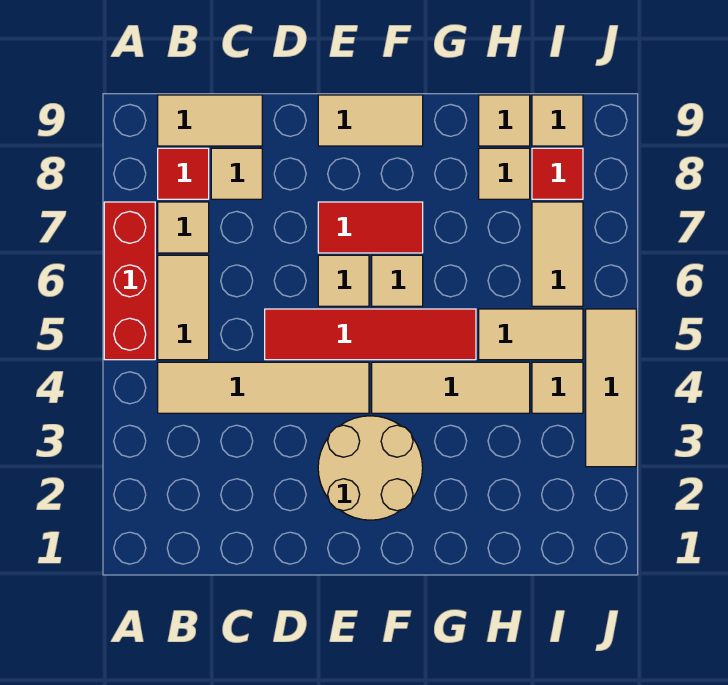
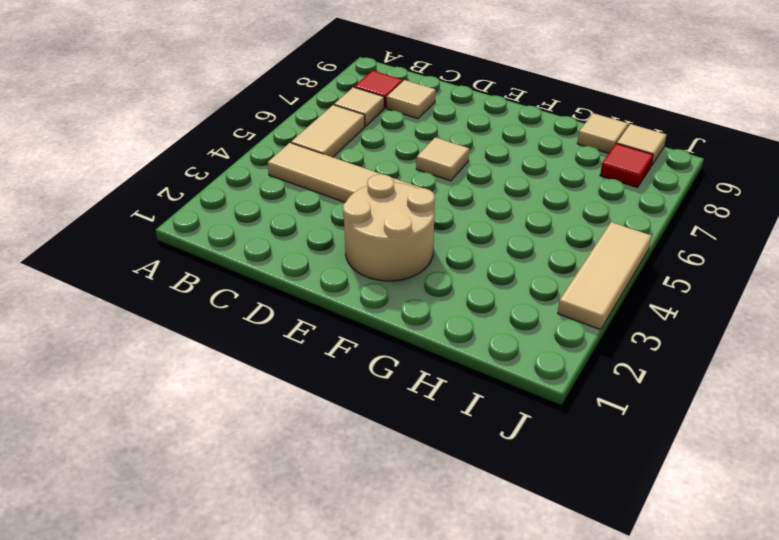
none -> red 1x3 brick [104,202,155,360]
none -> tan 1x2 tile [158,95,262,146]
none -> red 1x4 tile [265,309,476,360]

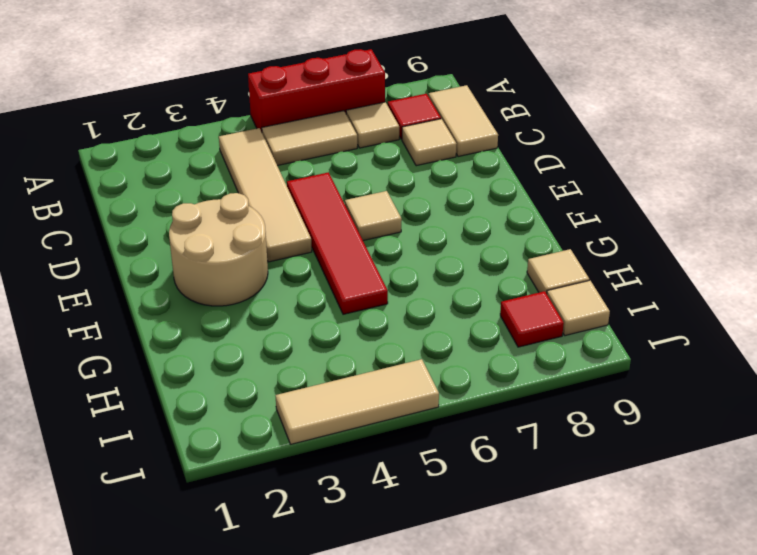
none -> red 1x2 tile [318,202,423,253]
none -> tan 1x2 tile [318,95,423,146]
none -> tan 1x3 tile [372,362,530,413]

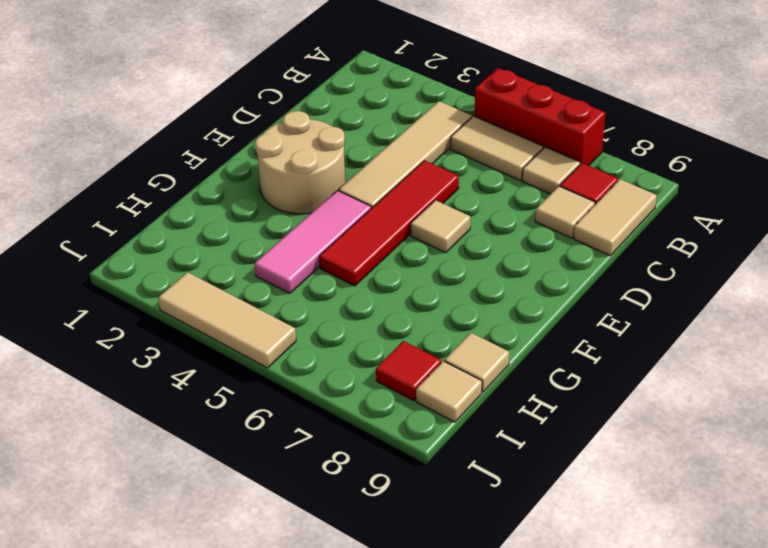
pink 1x3 tile [254,191,371,294] -> tan 1x3 tile [372,362,530,413]
none -> red 1x2 tile [318,202,423,253]
none -> tan 1x2 tile [318,95,423,146]
none -> tan 1x1 tile [372,255,423,306]

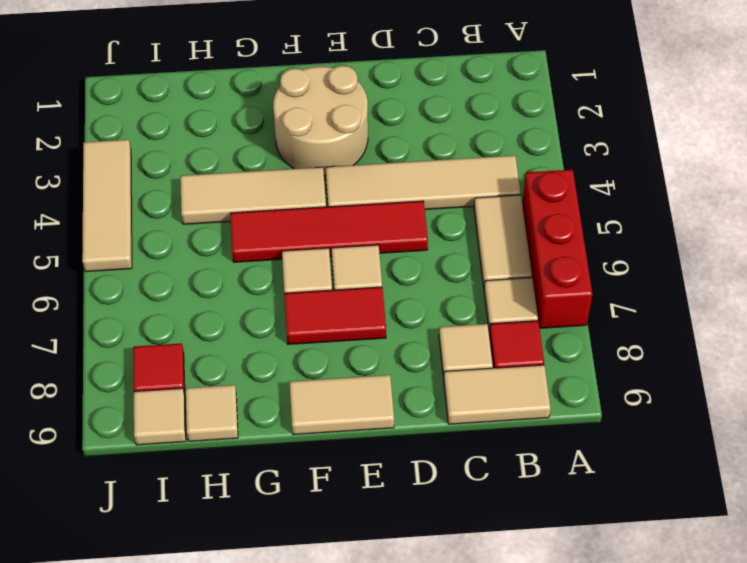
none -> tan 1x2 tile [479,309,583,360]
none -> tan 1x1 tile [479,148,530,199]
none -> tan 1x1 tile [532,362,583,413]

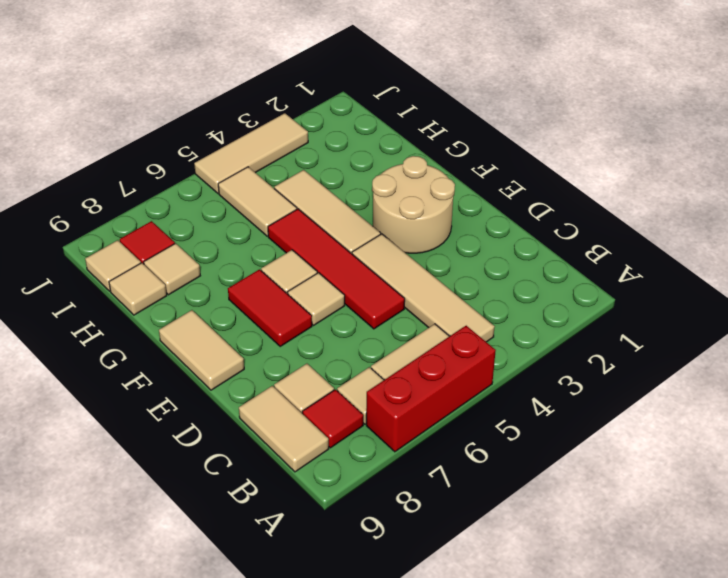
none -> tan 1x1 tile [532,362,583,413]
none -> tan 1x2 tile [532,202,583,306]

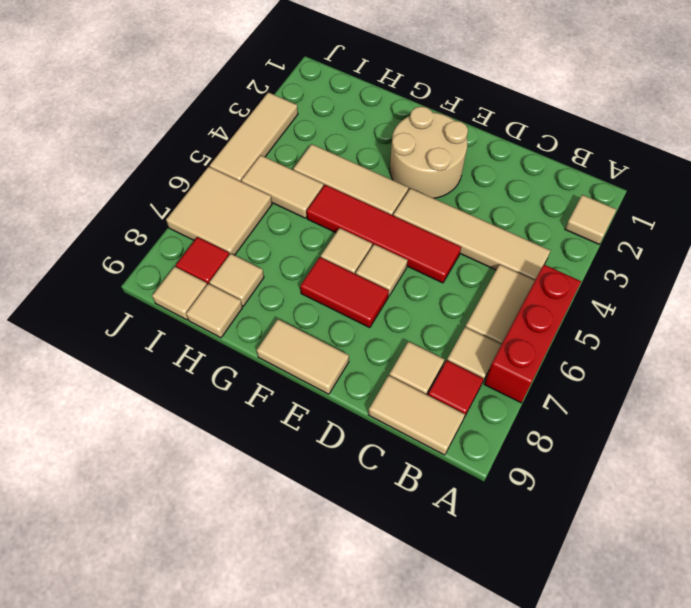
tan 1x1 tile [565,195,616,244] -> tan 1x1 tile moved to [532,362,583,413]
tan 2x2 tile [166,167,272,255] -> tan 1x2 tile [532,202,583,306]

